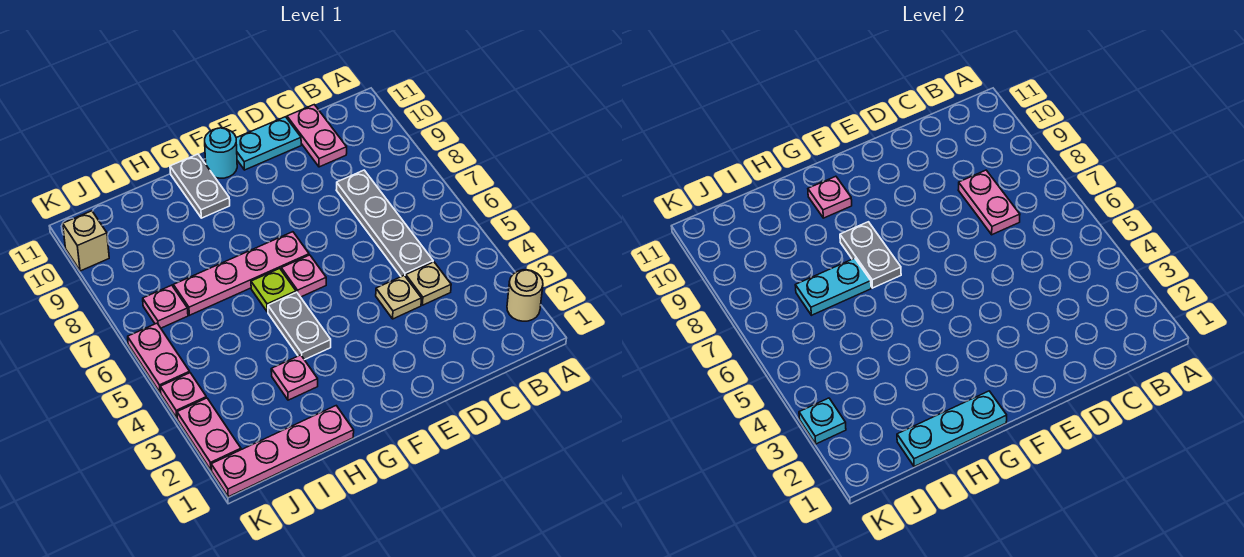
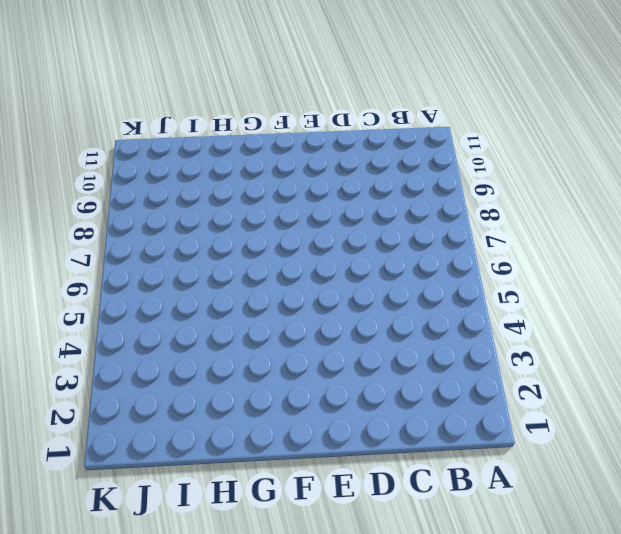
none -> tan 1x1 round brick [507,270,543,321]
none -> tan 1x1 plate [406,262,451,305]
none -> grey 1x4 plate [336,170,433,277]

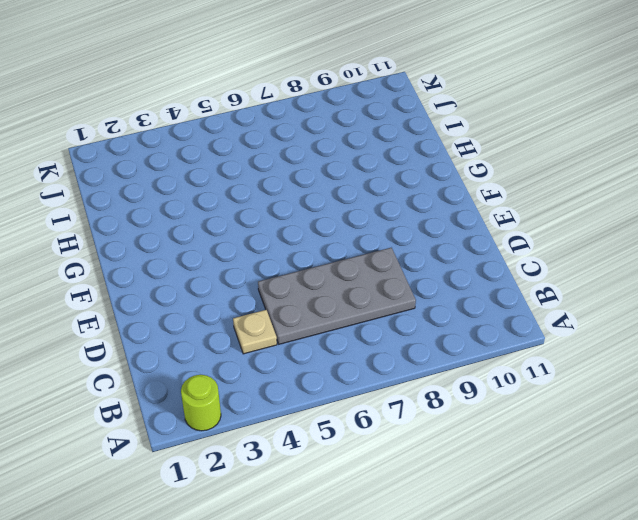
lime 1x1 round brick [181,375,221,431] -> tan 1x1 round brick [507,270,543,321]
grey 2x4 plate [258,248,416,344] -> grey 1x4 plate [336,170,433,277]
none -> pink 1x2 plate [287,105,347,167]
none -> tan 1x1 plate [376,275,421,319]
none -> cyan 1x2 plate [236,117,301,170]

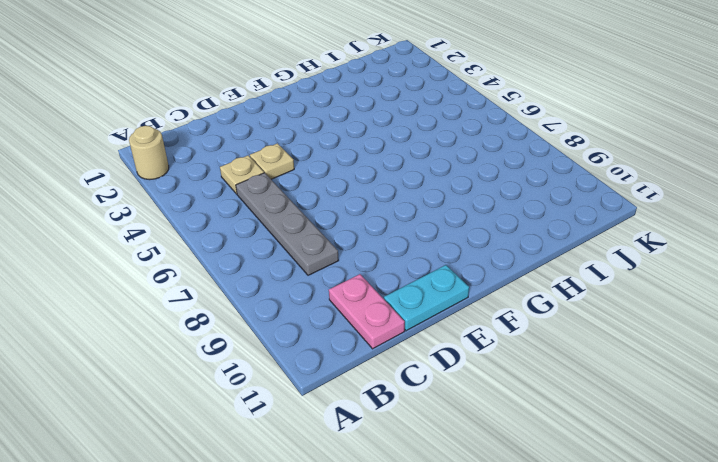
none -> pink 1x1 plate [281,255,326,297]
none -> pink 1x4 plate [173,232,309,315]
none -> cyan 1x1 round brick [205,128,237,178]

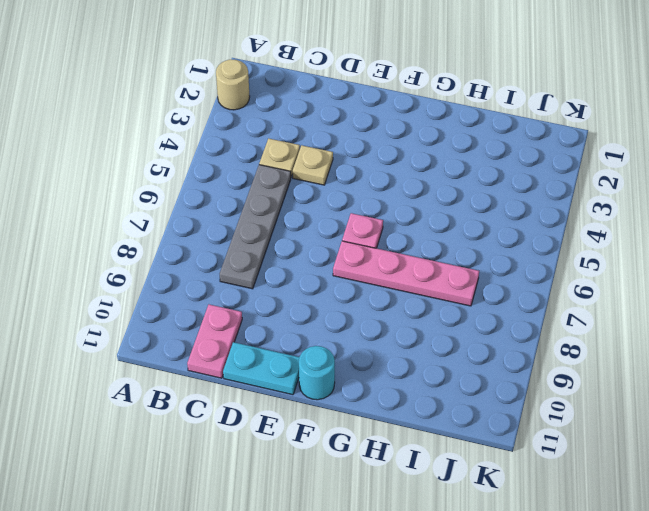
none -> grey 1x2 plate [268,292,331,360]
none -> lime 1x1 plate [251,268,296,312]
none -> grey 1x2 plate [170,154,230,218]

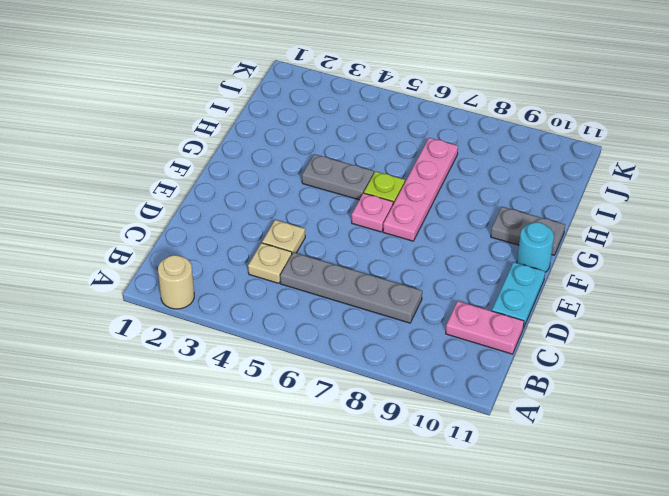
none -> pink 1x4 plate [211,406,354,497]
none -> pink 1x1 plate [271,355,318,400]
none -> pink 1x1 plate [143,285,188,328]

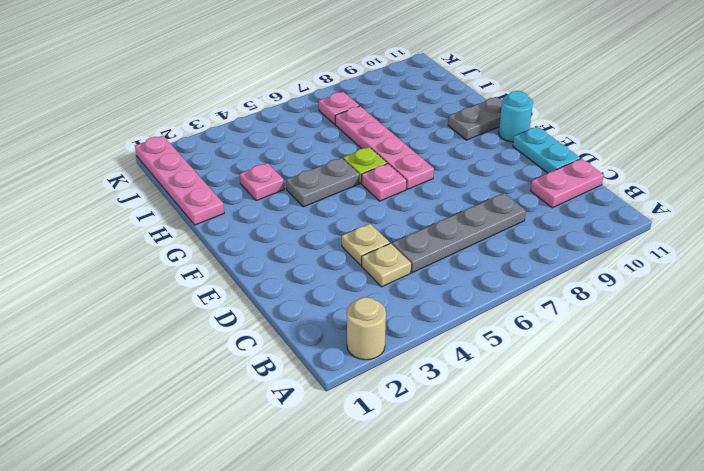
none -> pink 1x2 plate [177,398,241,470]
none -> pink 1x1 plate [160,373,206,418]
none -> pink 1x2 plate [128,323,190,393]

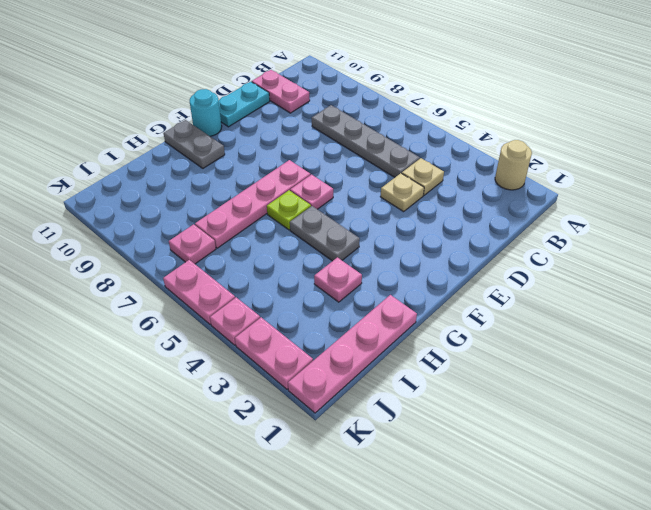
none -> tan 1x1 brick [63,211,109,271]
none -> pink 1x2 plate [958,170,1020,235]
none -> cyan 1x3 plate [897,391,1007,467]

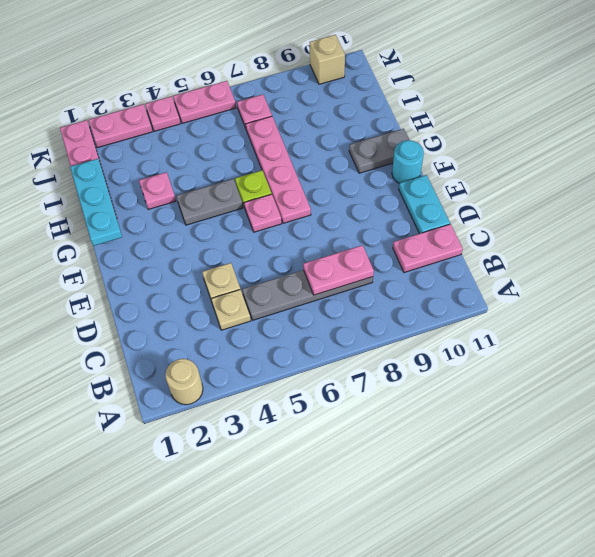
none -> grey 1x2 plate [840,222,901,288]
none -> pink 1x1 plate [808,176,852,218]
none -> cyan 1x2 plate [795,258,871,315]

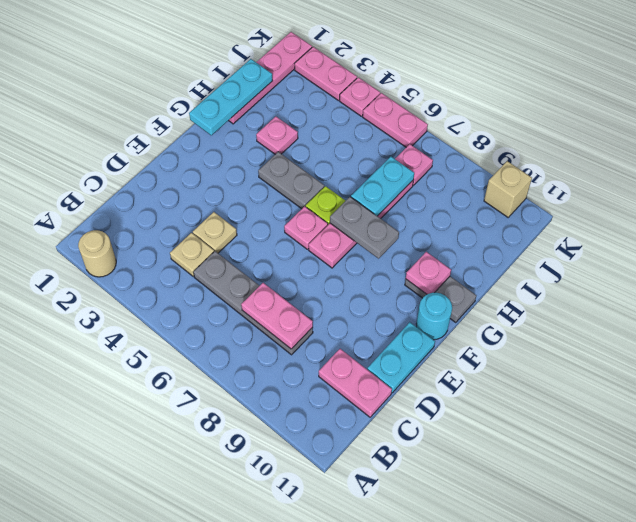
none -> cyan 1x1 plate [799,398,846,444]

